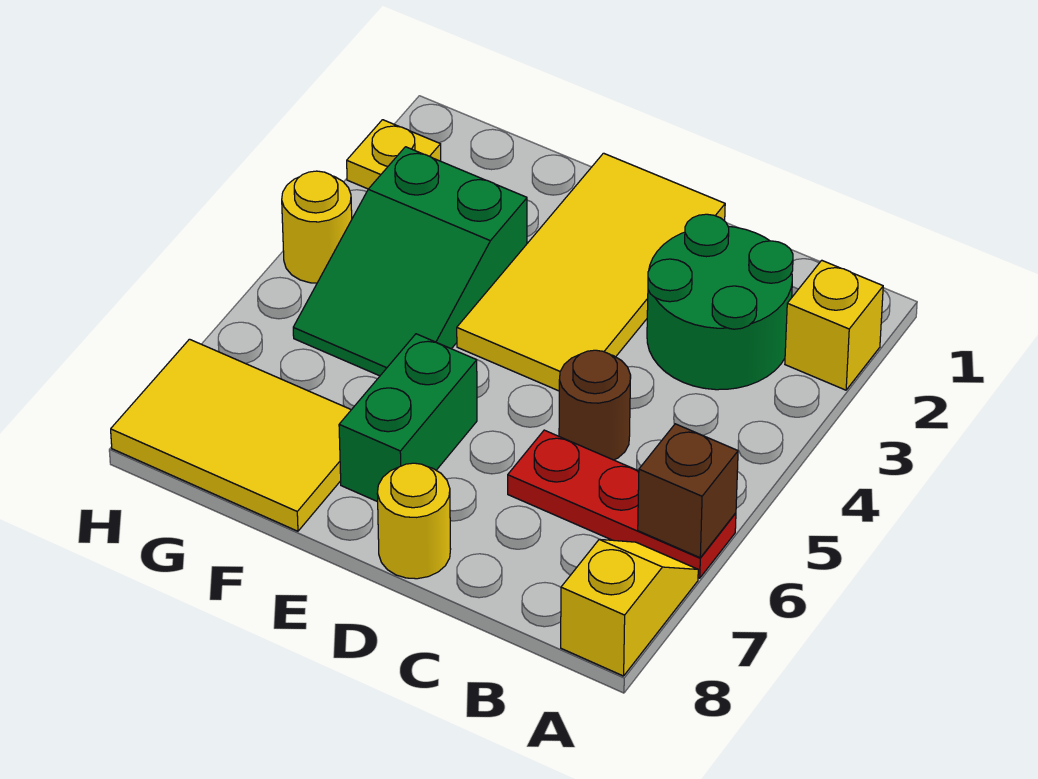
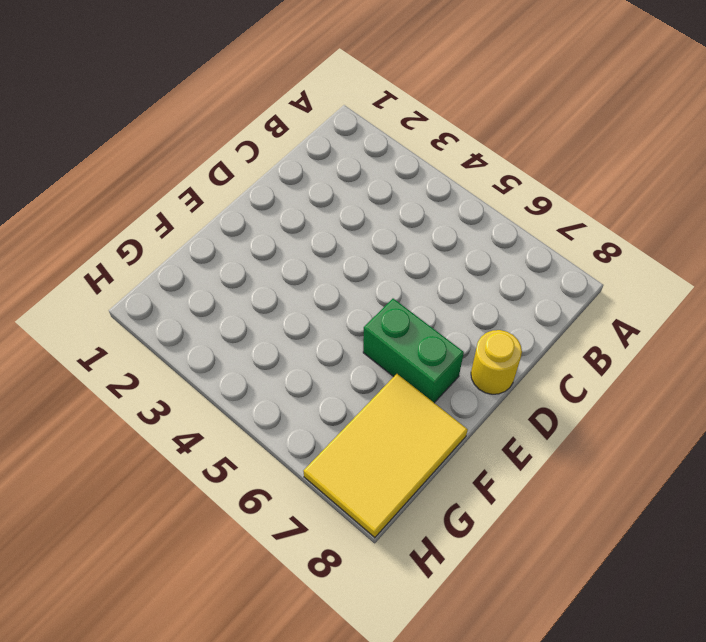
none -> yellow 1x1 brick [785,260,883,390]
none -> red 1x3 plate [508,430,736,578]
none -> yellow 1x2 slope [561,539,698,676]

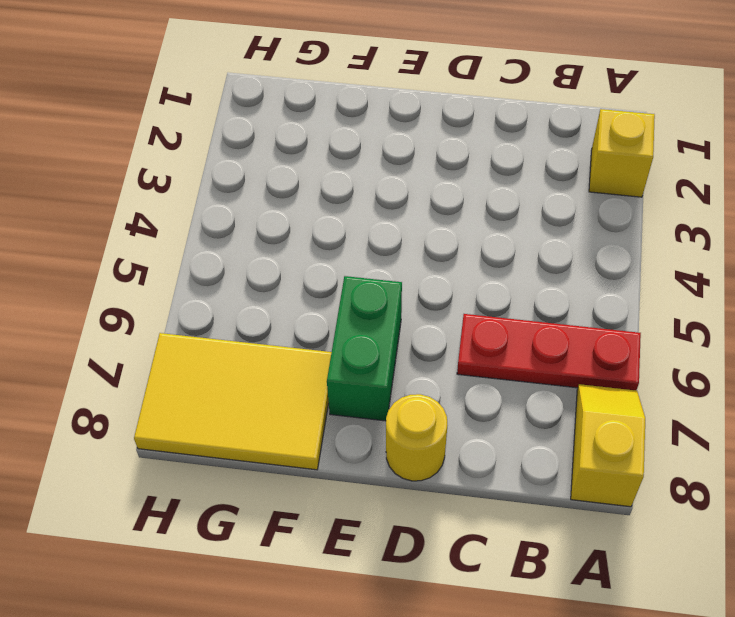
none -> green 2x2 round brick [647,214,793,390]
none -> brown 1x1 round brick [559,350,631,460]
none -> yellow 2x4 tile [457,153,725,391]

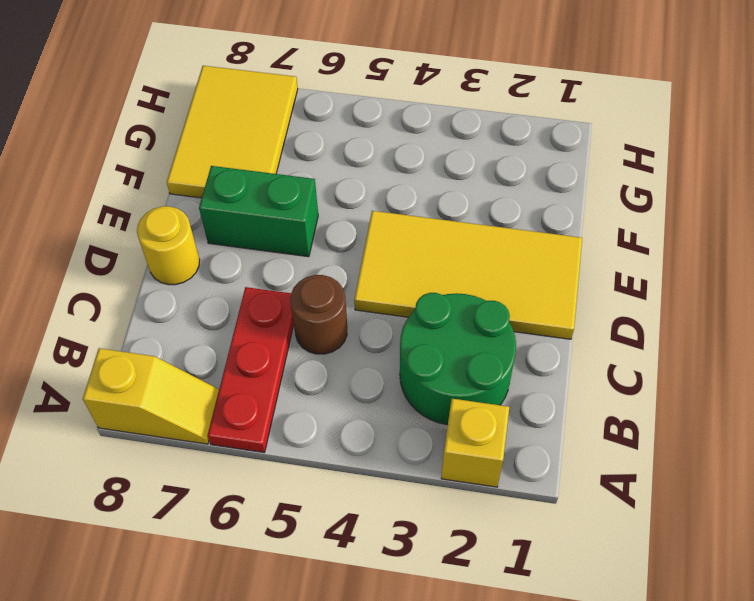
none -> green 2x3 slope [293,147,527,376]
none -> yellow 1x1 plate [347,120,441,189]
none -> yellow 1x1 round brick [282,171,352,283]

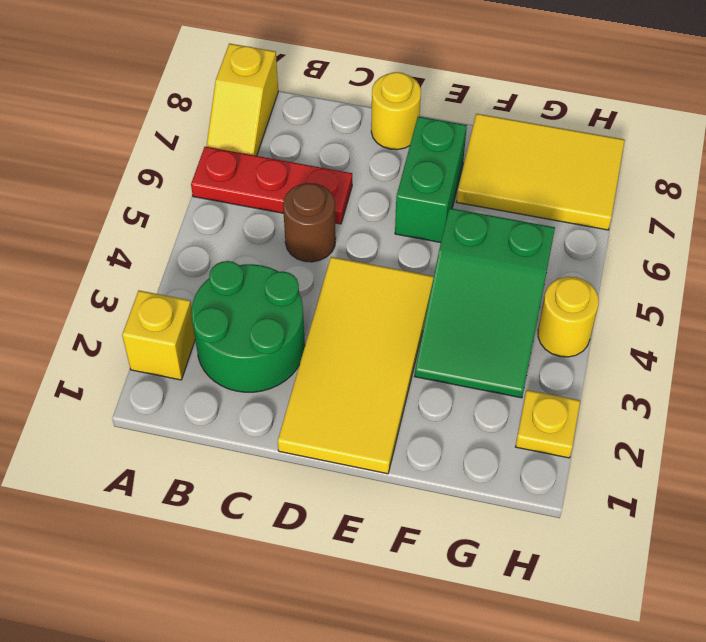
green 2x3 slope [415,208,555,398] -> green 2x3 slope turned to [293,147,527,376]
none -> brown 1x1 brick [638,424,738,558]

